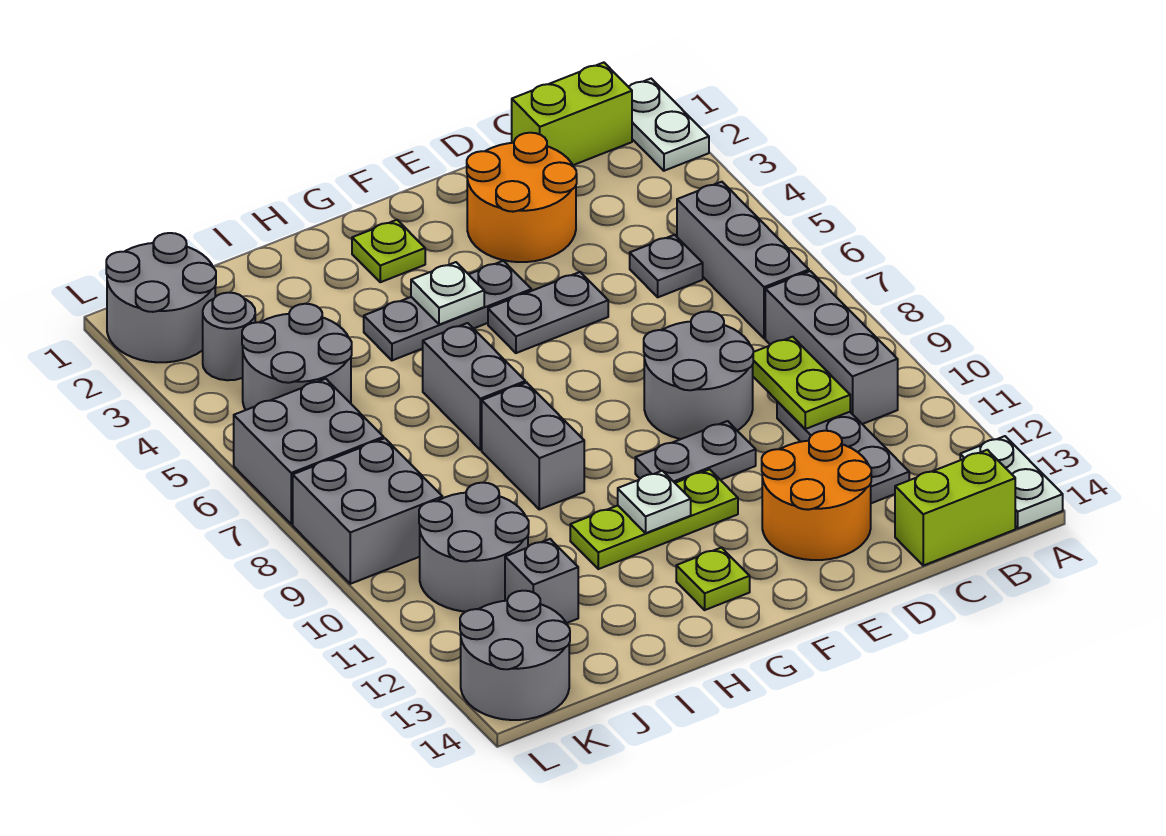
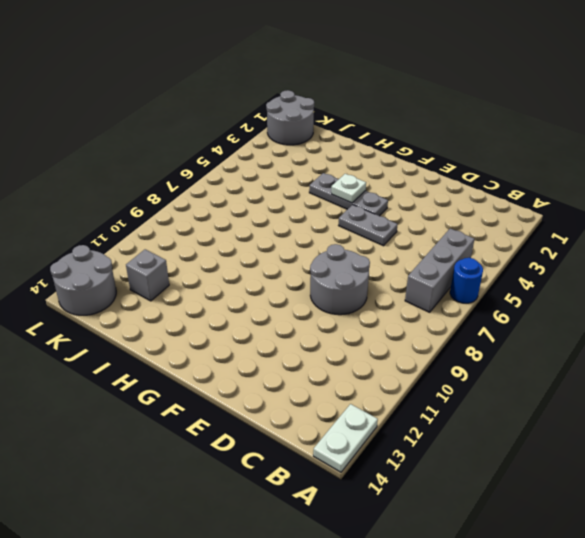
blue 1x1 round brick [450,258,483,303] -> none
none -> white 1x2 plate [629,79,709,171]
none -> lime 1x2 brick [512,63,632,165]
none -> grey 1x3 brick [765,271,898,424]
none -> lime 1x2 brick [895,450,1015,566]

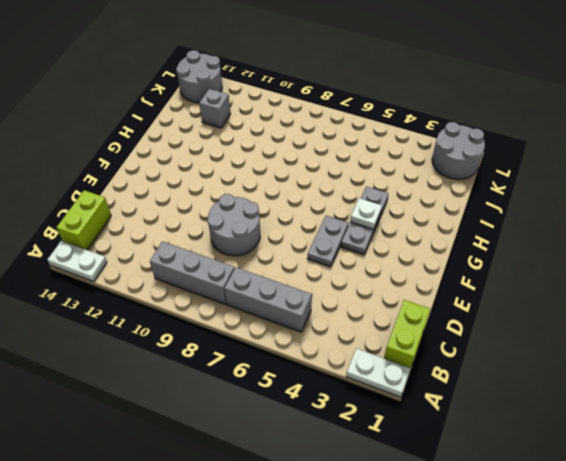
none -> grey 1x1 plate [630,235,703,297]
none -> grey 1x3 plate [777,402,909,503]
none -> orange 2x2 round brick [467,133,577,262]
none -> orange 2x2 round brick [762,431,871,560]

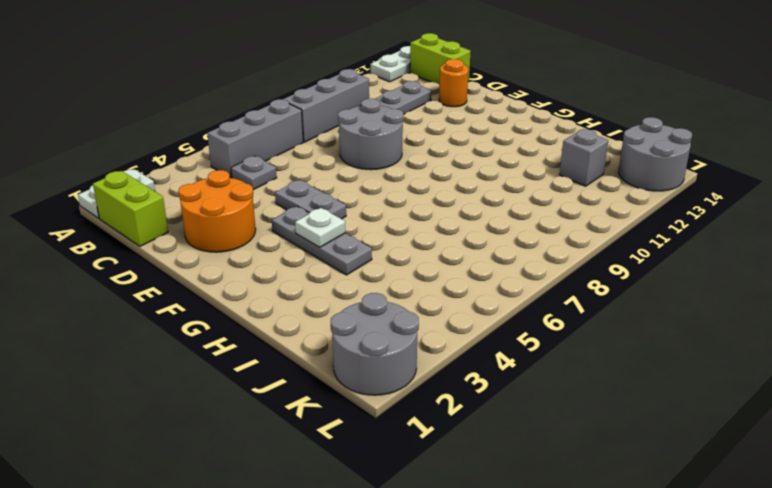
orange 1x1 round brick [439,59,468,107] -> orange 2x2 round brick [762,431,871,560]
none -> grey 1x2 plate [635,421,756,483]
none -> lime 1x3 plate [570,469,738,569]
none -> lime 1x1 plate [352,220,425,282]
none -> lime 1x1 plate [676,547,750,610]

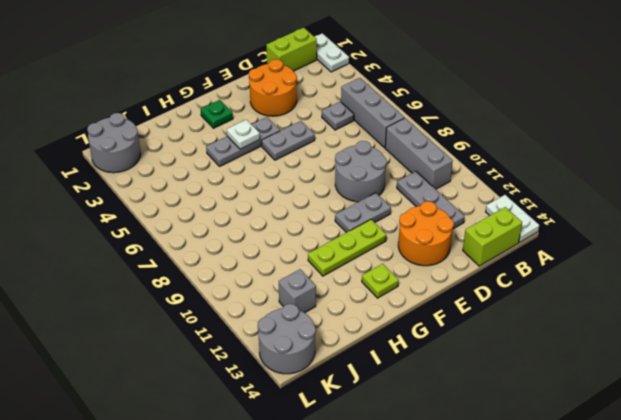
green 1x1 plate [201,100,233,128] -> lime 1x1 plate [352,220,425,282]
none -> grey 1x2 brick [423,323,525,450]
none -> grey 1x2 brick [482,383,584,509]
none -> grey 2x2 round brick [242,304,352,410]
none -> grey 2x2 round brick [419,483,529,612]

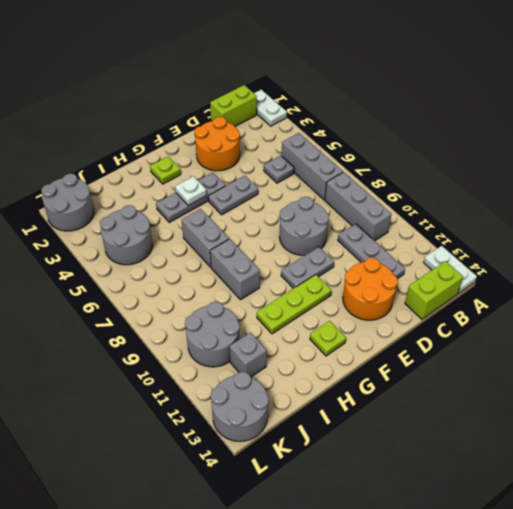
none -> grey 1x1 round brick [203,293,255,380]
none -> grey 2x2 brick [234,379,384,524]
none -> grey 2x2 brick [293,438,442,584]
none -> lime 1x2 plate [753,337,850,429]

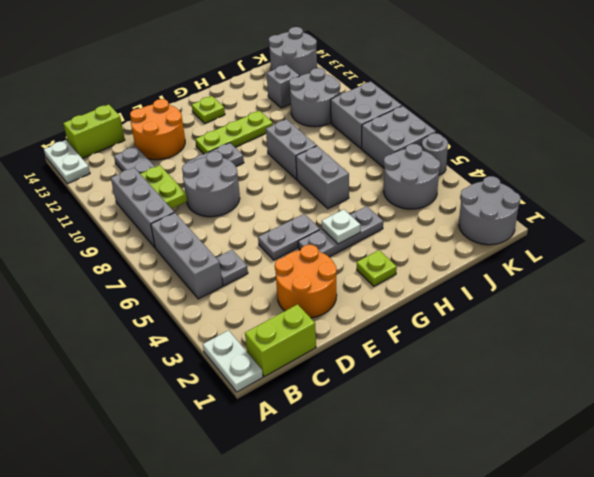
grey 1x1 round brick [422,133,448,175] -> grey 1x1 round brick moved to [203,293,255,380]
none -> white 1x1 plate [618,471,691,533]

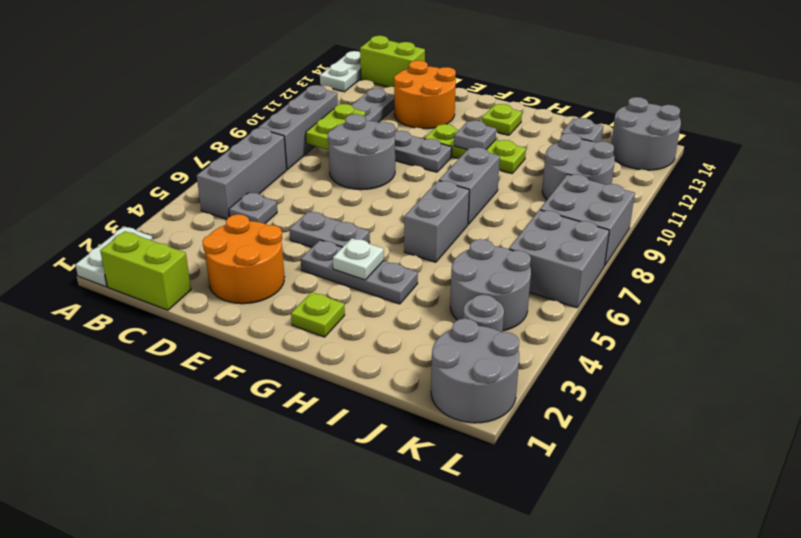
grey 1x1 plate [454,121,496,150] -> white 1x1 plate [618,471,691,533]

